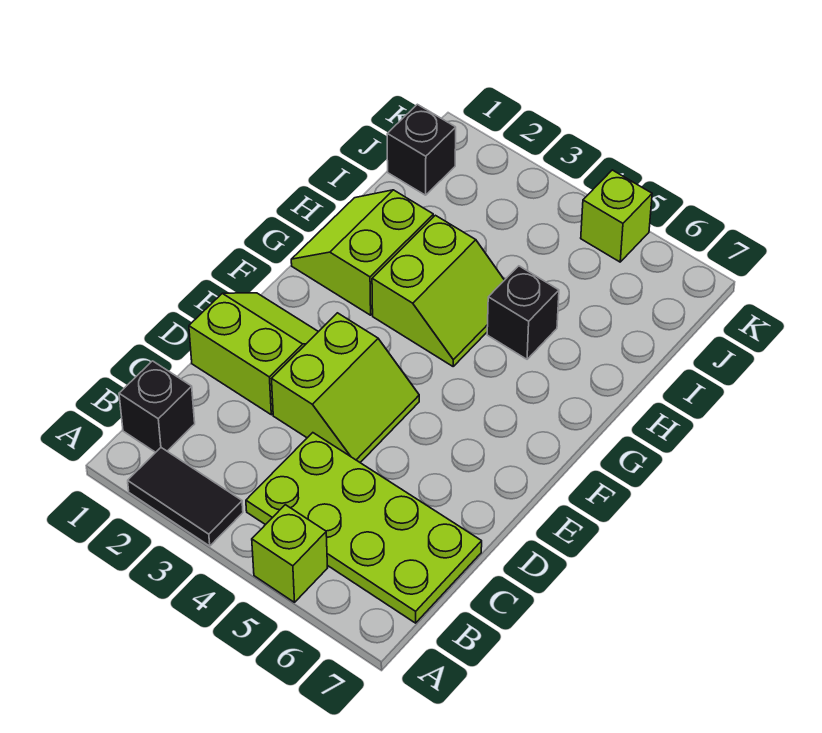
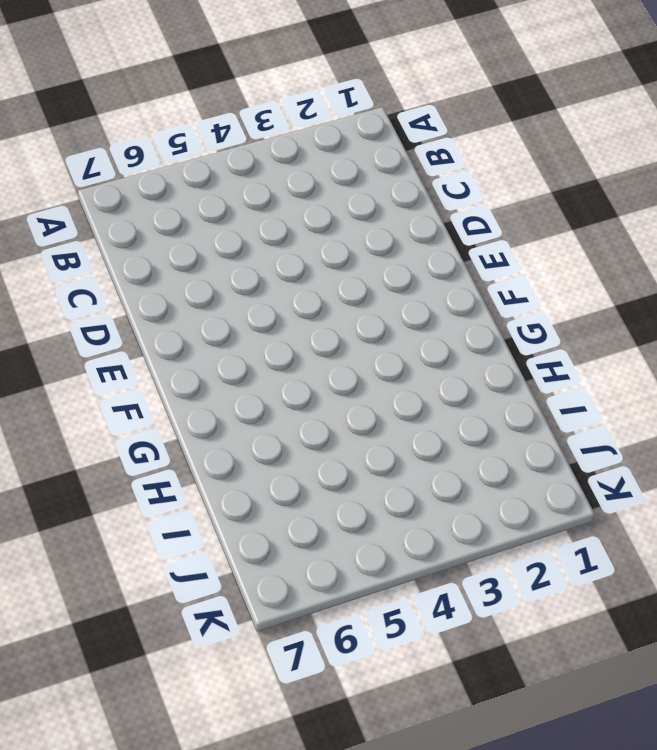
none -> black 1x2 tile [128,448,243,546]
none -> lime 1x1 brick [252,505,327,602]

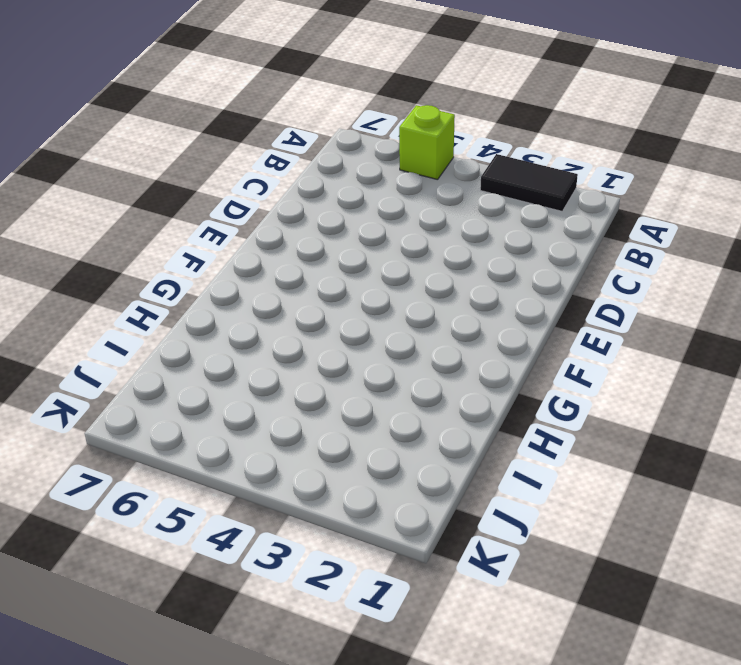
none -> black 1x1 brick [119,361,195,452]
none -> lime 2x4 plate [246,433,482,623]

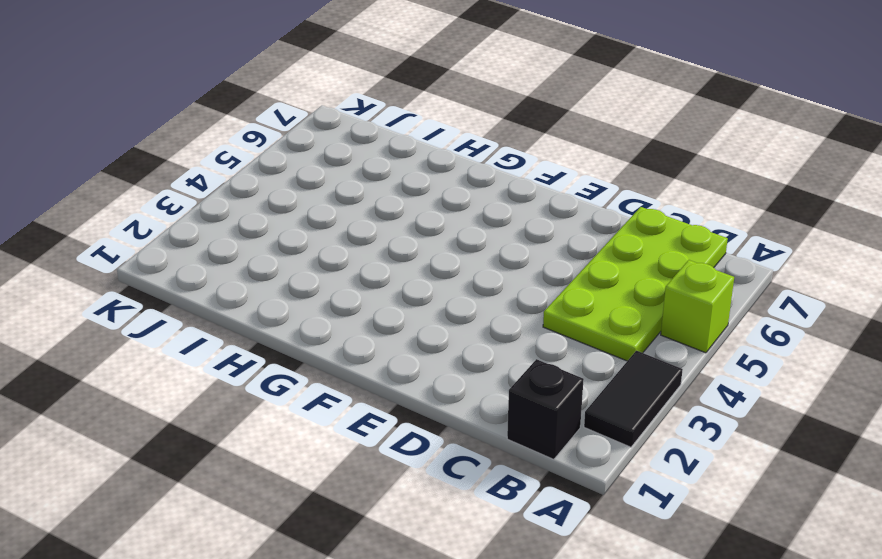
none -> lime 2x2 slope [189,293,318,415]
none -> lime 2x2 slope [272,313,419,462]

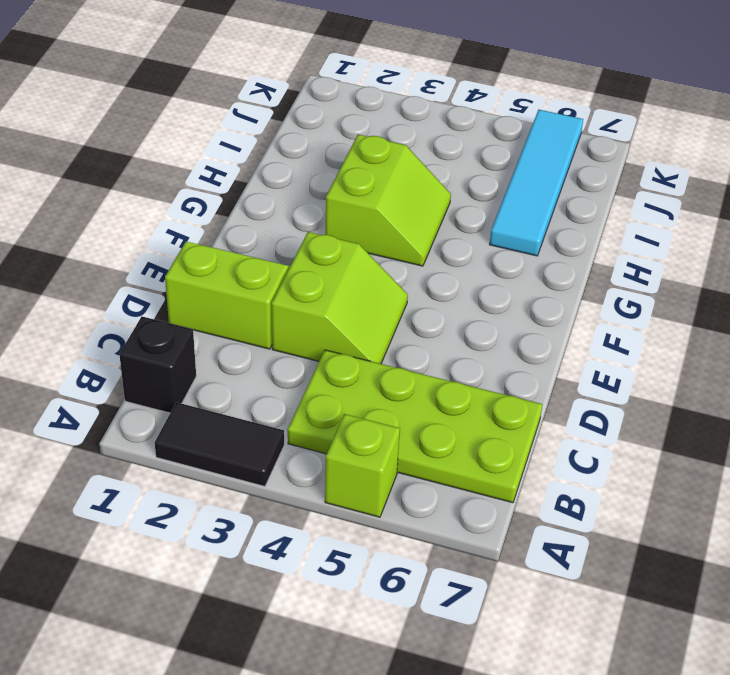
cyan 1x4 tile [490,110,583,256] -> none
none -> lime 2x2 slope [291,190,433,315]
none -> black 1x1 brick [487,266,559,359]

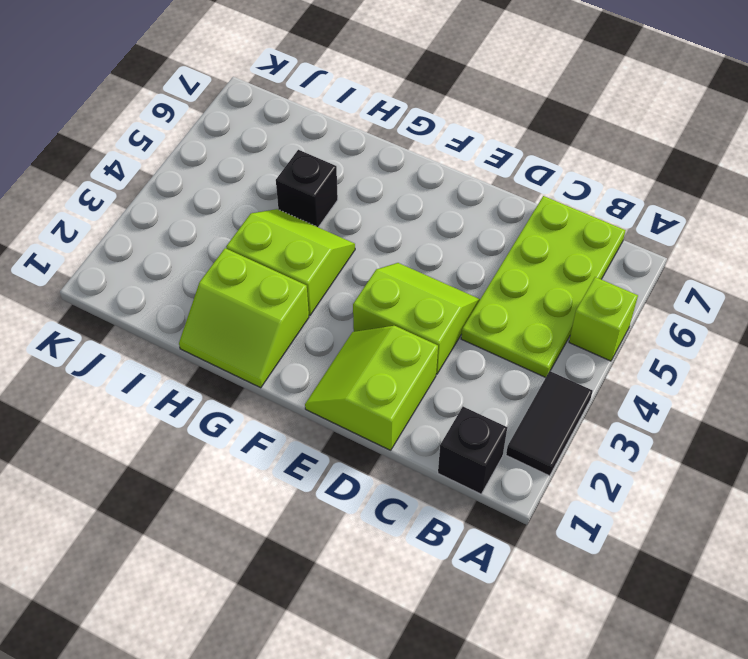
none -> black 1x1 brick [387,104,456,195]
none -> lime 1x1 brick [581,170,652,262]

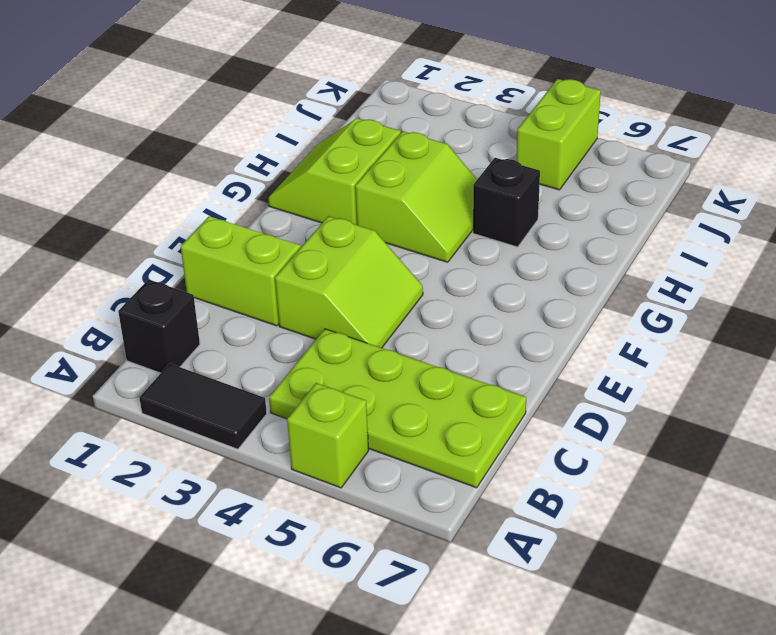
lime 1x2 brick [517,79,601,190] -> lime 1x1 brick [581,170,652,262]
none -> black 1x1 brick [387,104,456,195]

